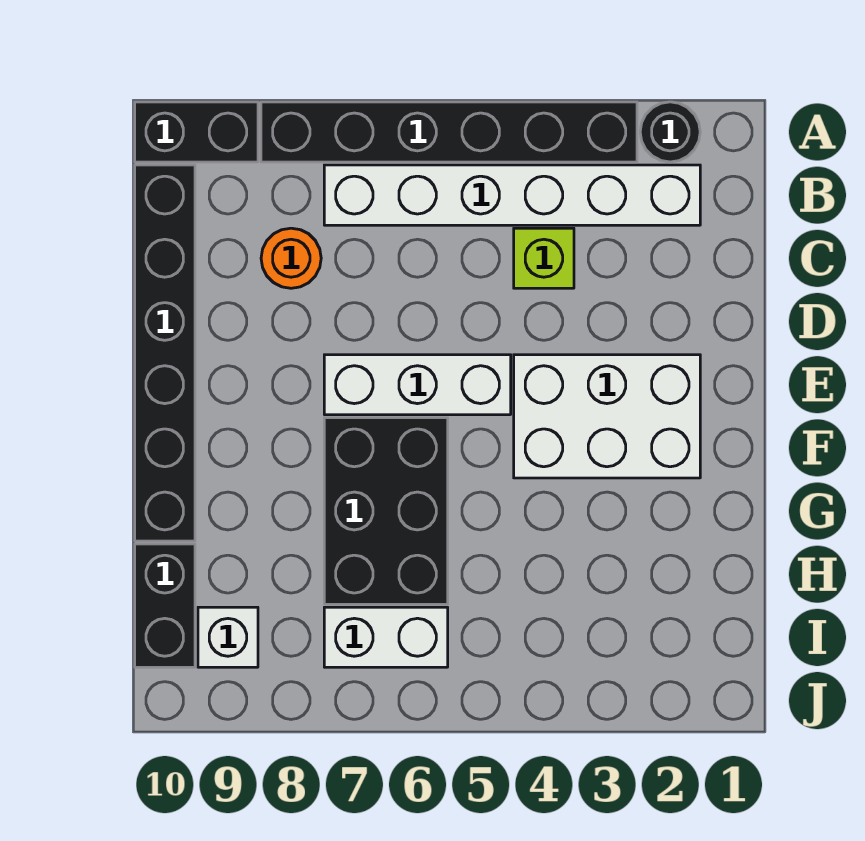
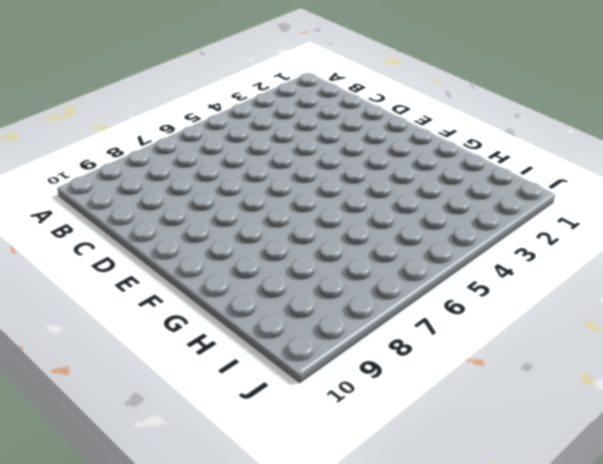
none -> black 1x1 round brick [640,102,700,162]
none -> black 1x6 brick [261,102,637,162]
none -> black 1x2 brick [135,102,258,162]

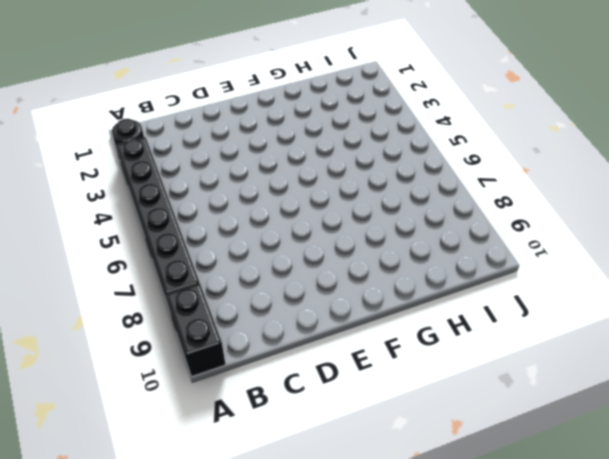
none -> white 1x6 brick [324,165,700,225]
none -> black 1x6 brick [135,165,195,541]
none -> lime 1x1 brick [514,228,574,288]

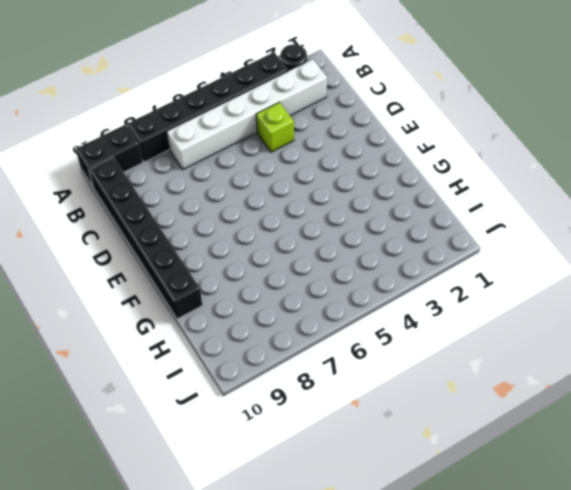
none -> orange 1x1 round brick [261,228,321,288]
none -> white 2x3 brick [514,355,700,478]
none -> white 1x3 brick [324,355,511,415]

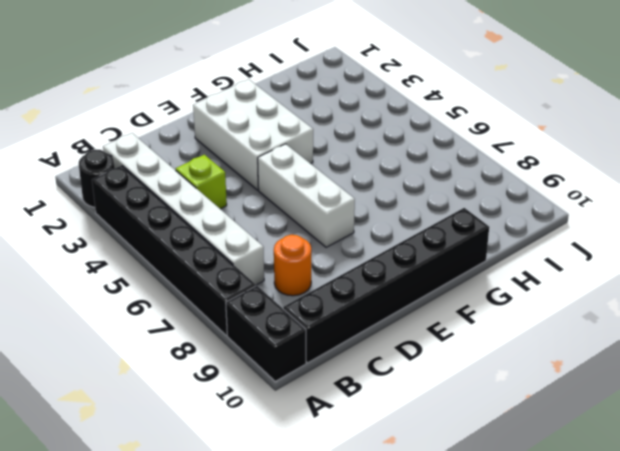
none -> black 2x3 brick [324,418,448,604]
none -> black 1x2 brick [135,544,195,667]
none -> white 1x2 brick [324,607,448,667]

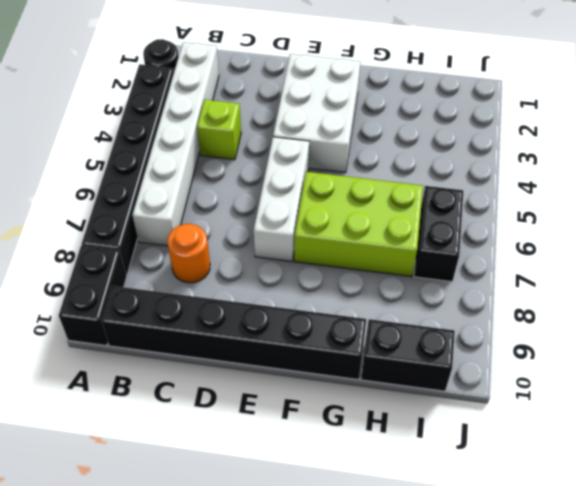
lime 2x3 brick [294,172,423,277] -> black 2x3 brick [324,418,448,604]
black 1x2 brick [414,186,463,282] -> white 1x2 brick [324,607,448,667]
none -> white 1x1 brick [198,607,258,667]

